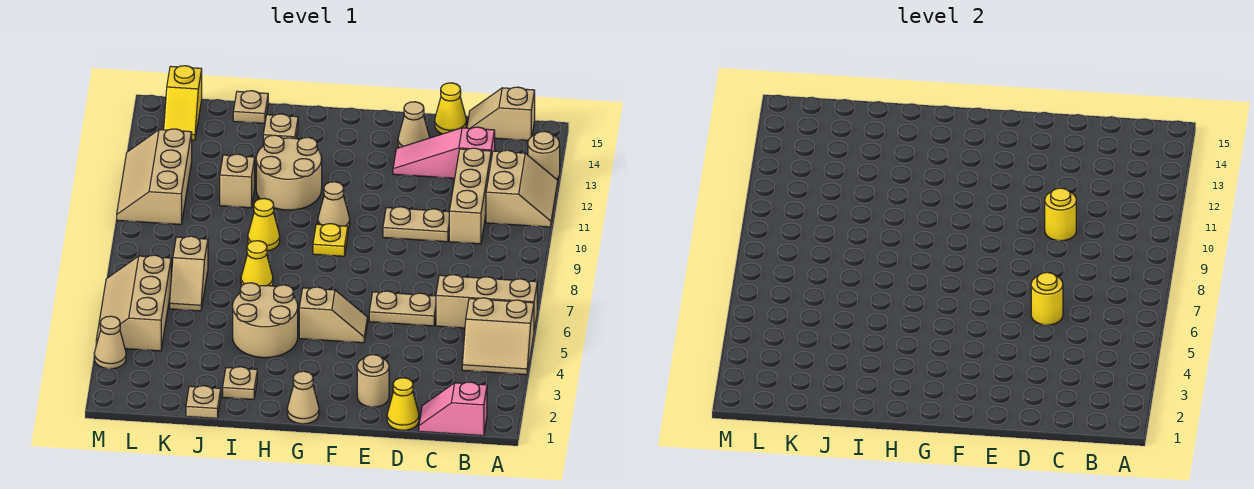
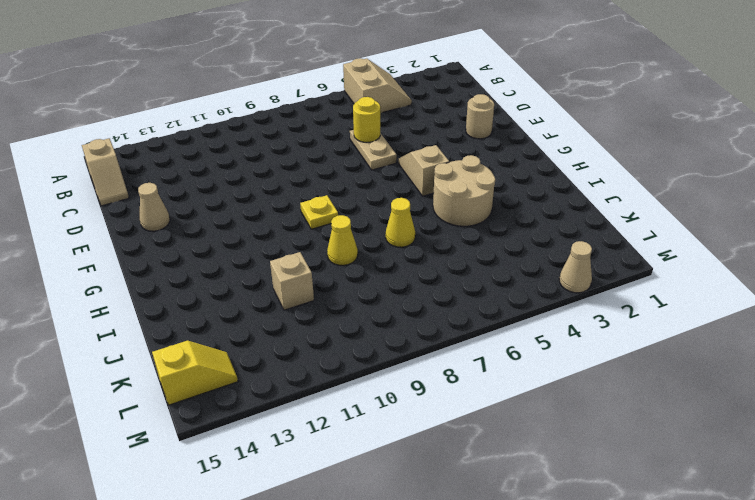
none -> tan 1x3 brick [436,275,537,330]
none -> tan 2x2 slope [486,150,558,227]
none -> tan 1x1 round brick [528,131,560,179]
none -> pink 1x2 slope [419,382,487,436]

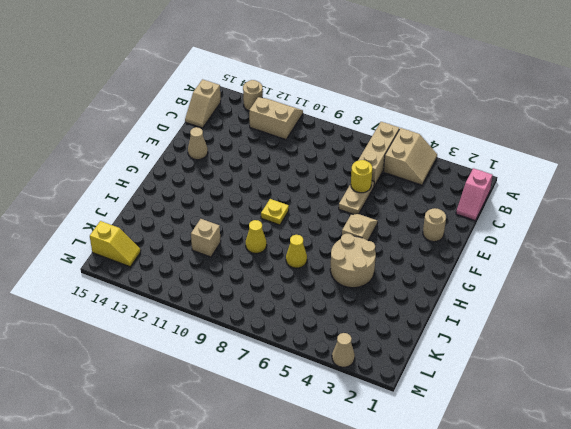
none -> tan 1x3 brick [449,148,491,244]
none -> pink 1x3 slope [393,127,495,178]
none -> yellow 1x1 cone [387,378,419,430]
none -> tan 1x2 plate [383,207,449,242]

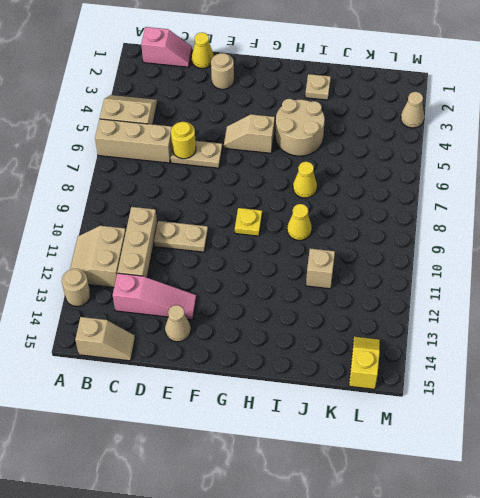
none -> yellow 1x1 cone [435,83,466,134]
none -> tan 1x1 cone [287,371,319,424]
none -> tan 1x1 cone [318,182,350,228]
none -> tan 2x2 round brick [256,135,322,210]

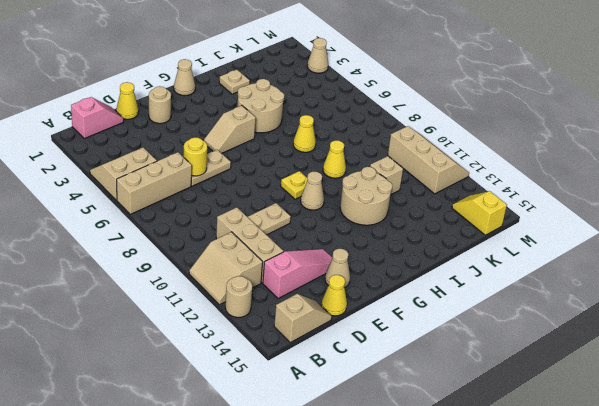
none -> tan 1x1 plate [263,114,298,144]
none -> tan 1x1 plate [186,386,221,418]
none -> tan 1x1 plate [233,91,268,124]
none -> tan 1x2 slope [170,236,208,311]

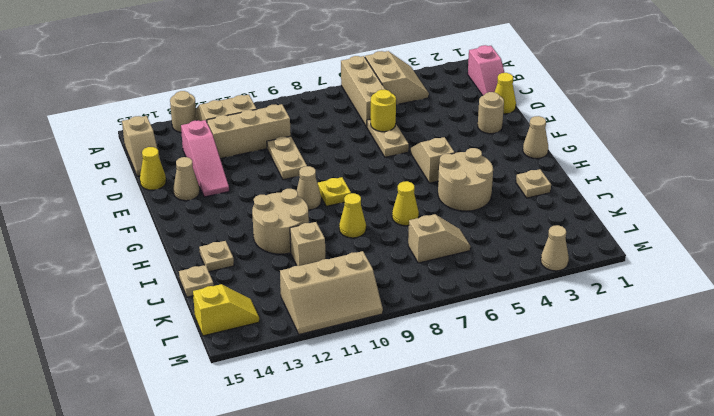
none -> tan 1x1 plate [186,386,221,418]
none -> tan 2x3 slope [96,255,171,351]
none -> yellow 1x1 round brick [1045,188,1076,241]

